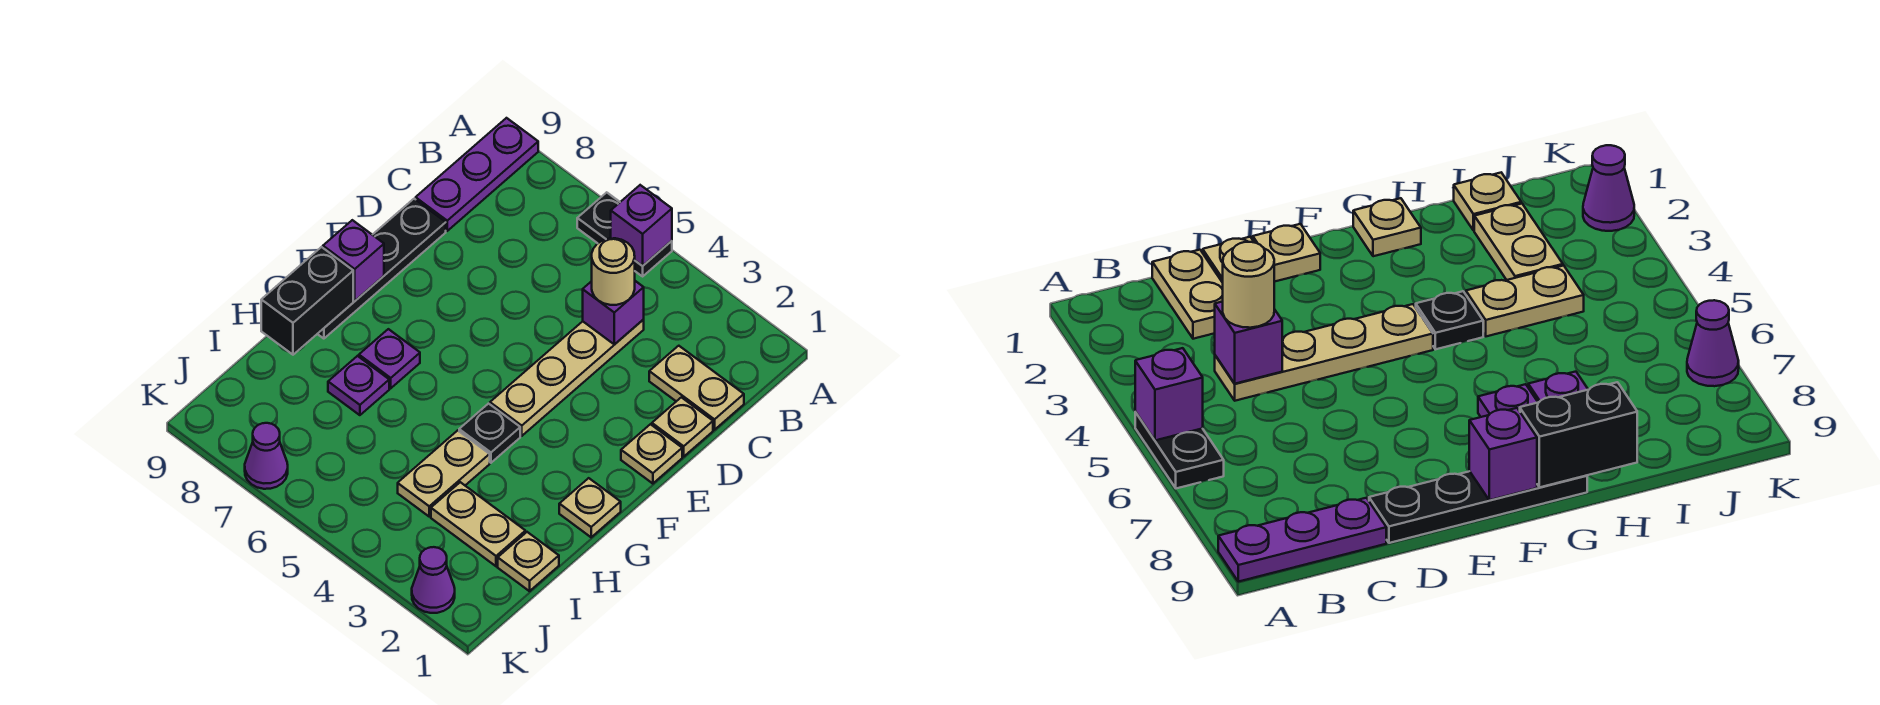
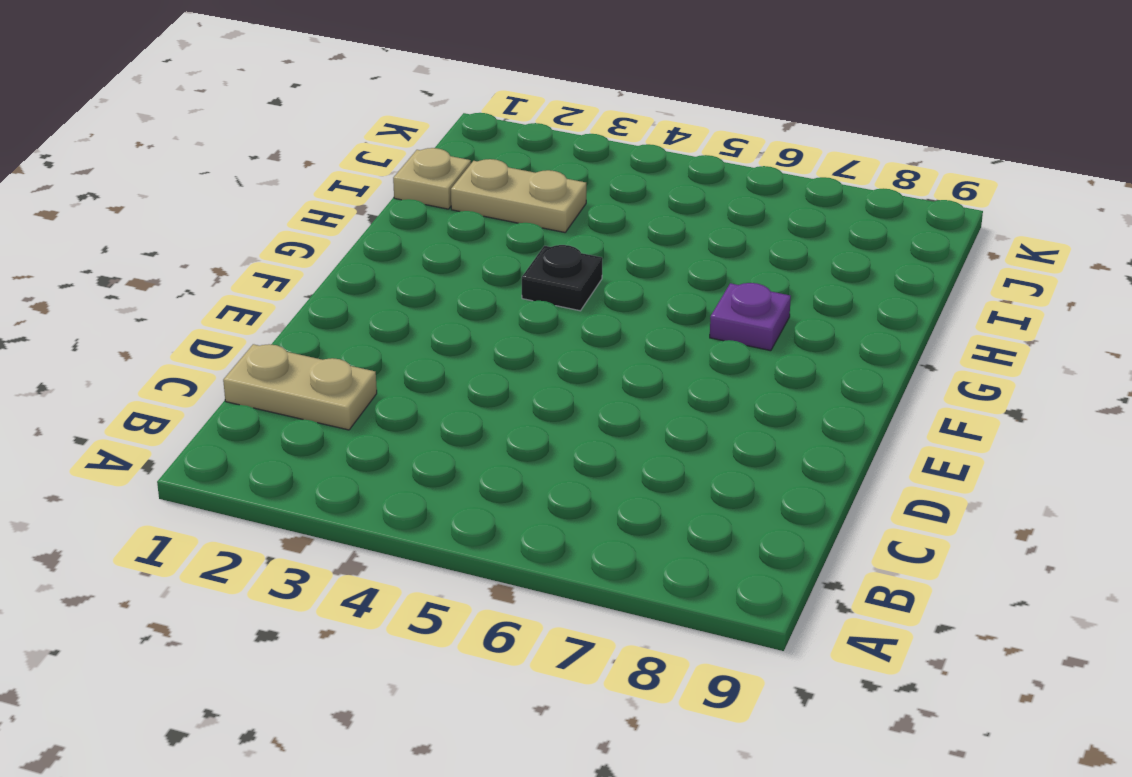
none -> black 1x2 plate [577,192,672,276]
none -> purple 1x3 plate [416,118,538,231]
none -> tan 1x4 plate [490,320,644,436]

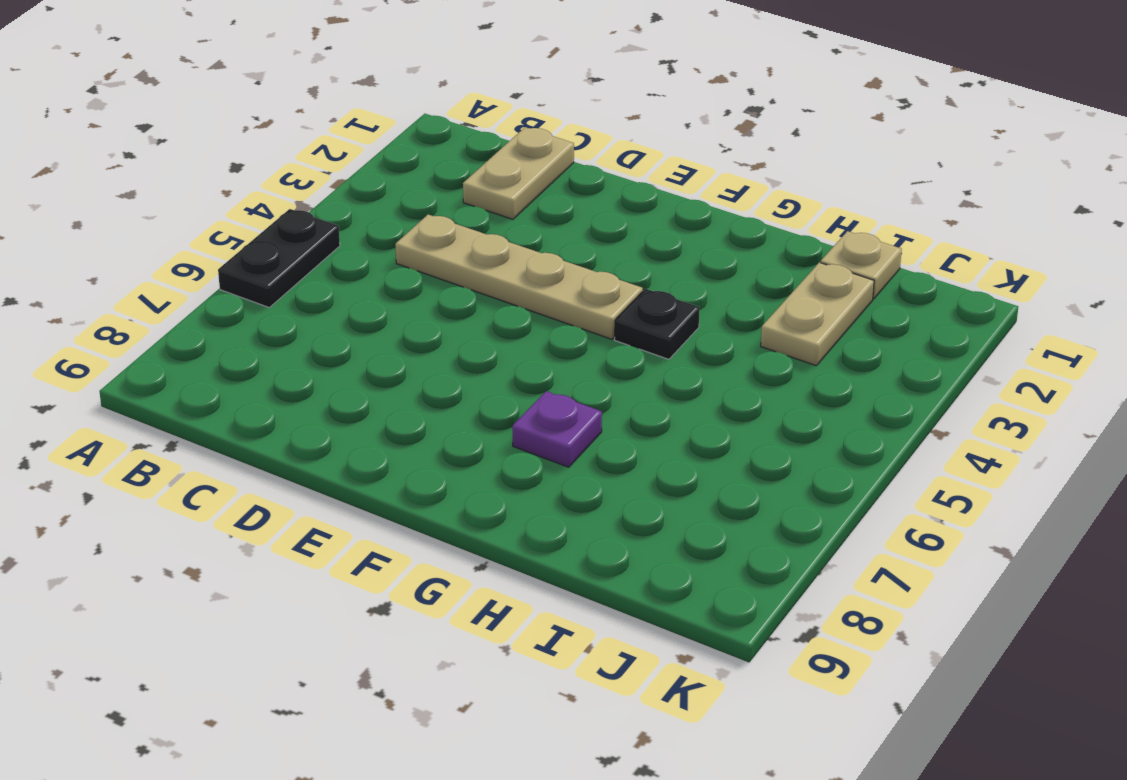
none -> purple 1x3 plate [416,118,538,231]
none -> tan 1x1 plate [652,397,713,456]
none -> black 1x4 plate [318,199,446,339]

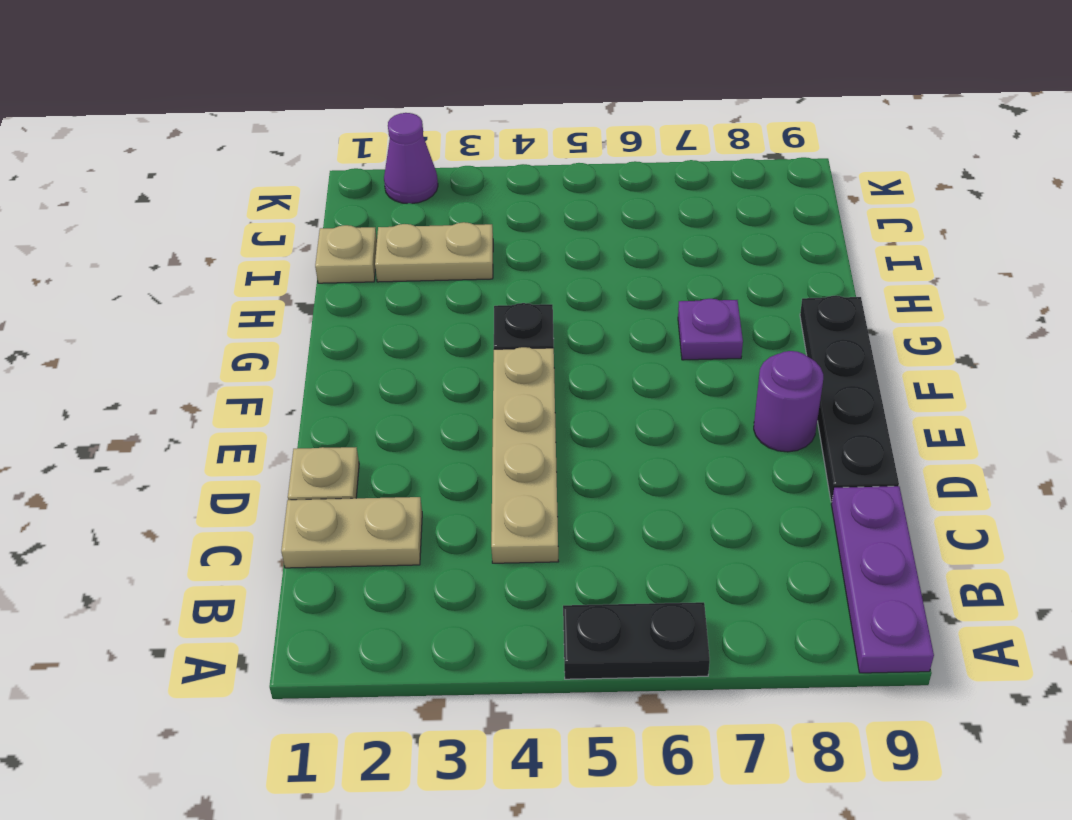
purple 1x1 round brick [754,351,823,452] -> none
none -> tan 1x1 plate [621,424,682,484]
none -> tan 1x1 plate [559,478,621,537]
none -> tan 1x2 plate [398,430,490,516]

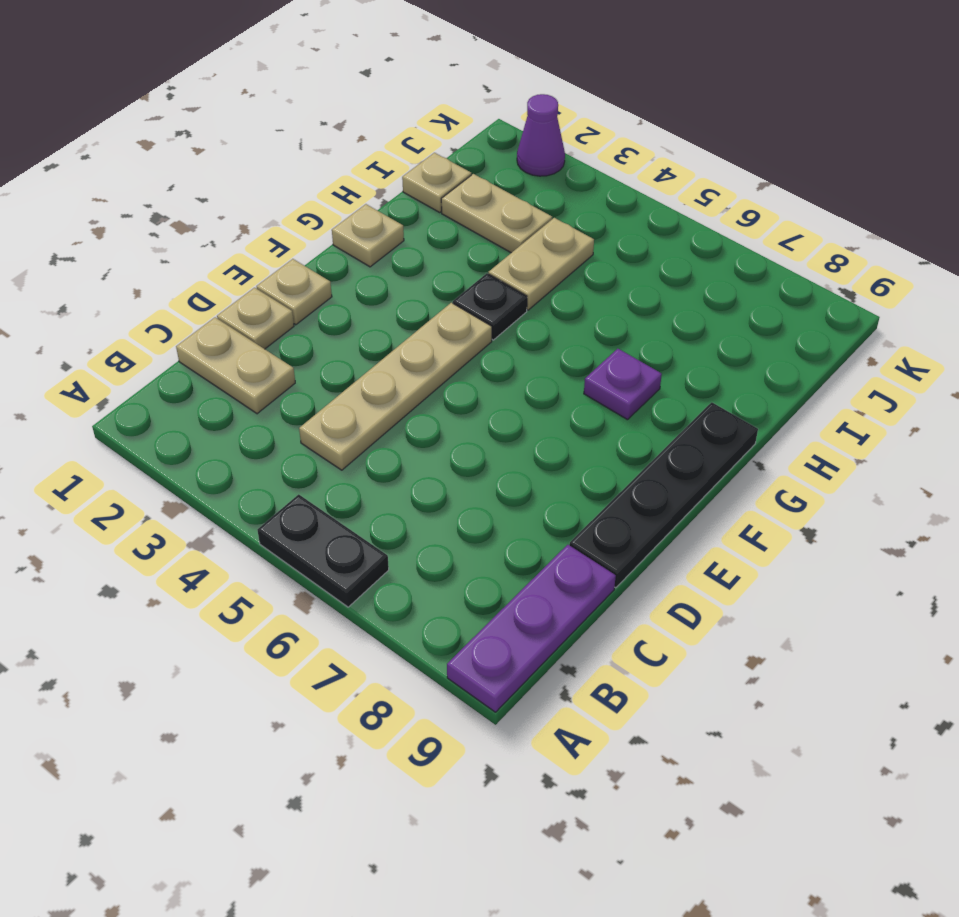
none -> purple 1x1 plate [328,356,389,415]
none -> purple 1x1 cone [245,423,288,489]
none -> purple 1x1 brick [611,185,672,266]

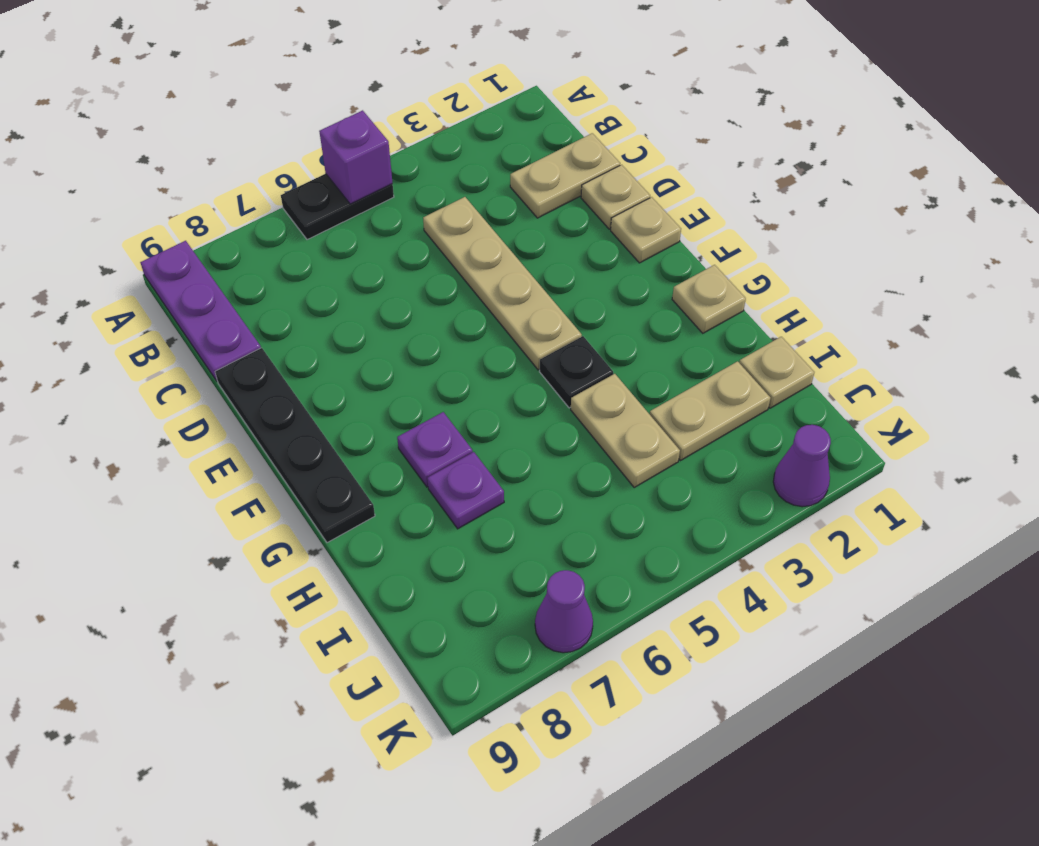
none -> purple 1x1 brick [583,281,644,345]
none -> purple 1x1 brick [323,220,384,301]
none -> black 1x2 brick [261,247,353,355]

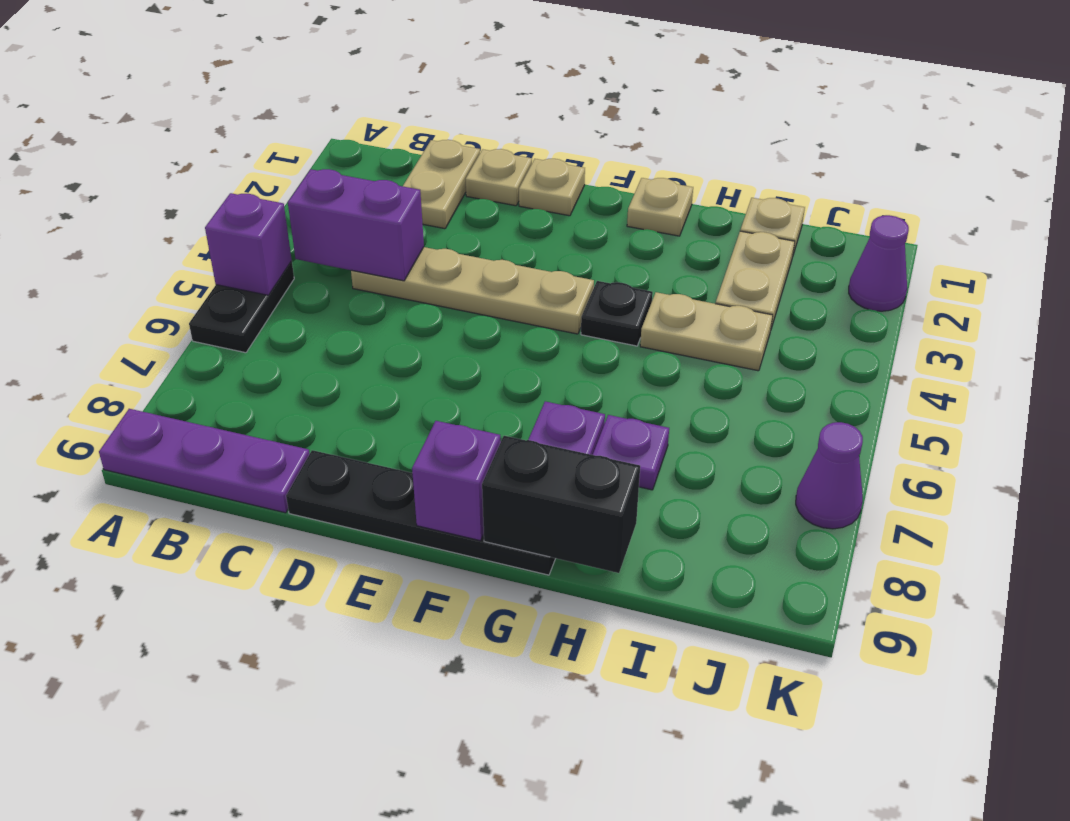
purple 1x2 brick [288,169,424,281] -> purple 1x1 brick [583,281,644,345]
none -> tan 1x1 round brick [592,238,635,305]

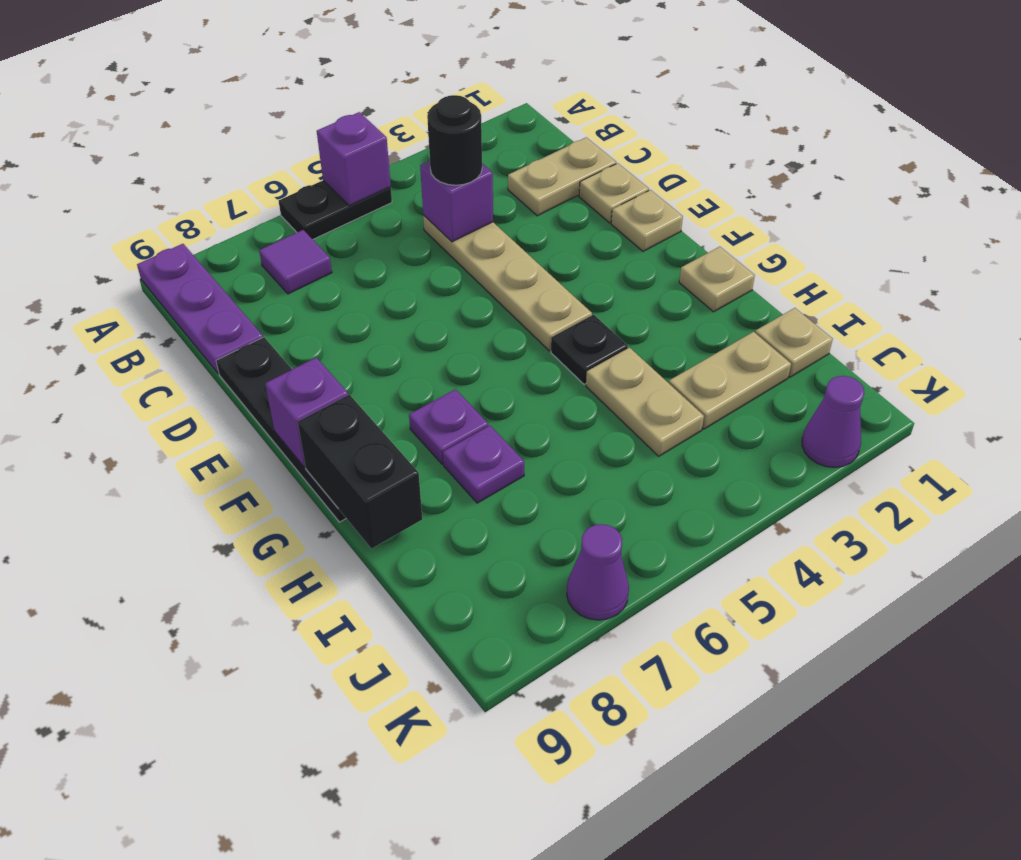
purple 1x1 tile [259,230,332,294] -> none
black 1x1 round brick [427,95,482,185] -> tan 1x1 round brick [592,238,635,305]

